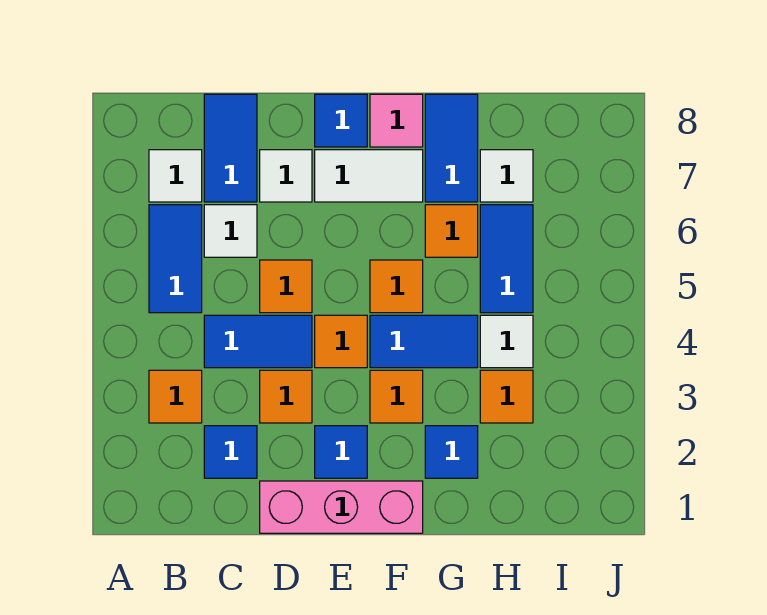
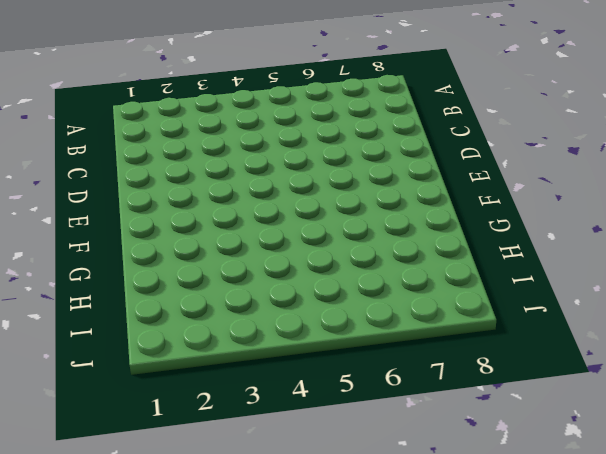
none -> orange 1x1 tile [149,370,202,423]
none -> blue 1x2 tile [149,205,202,313]
none -> white 1x1 tile [149,150,202,202]

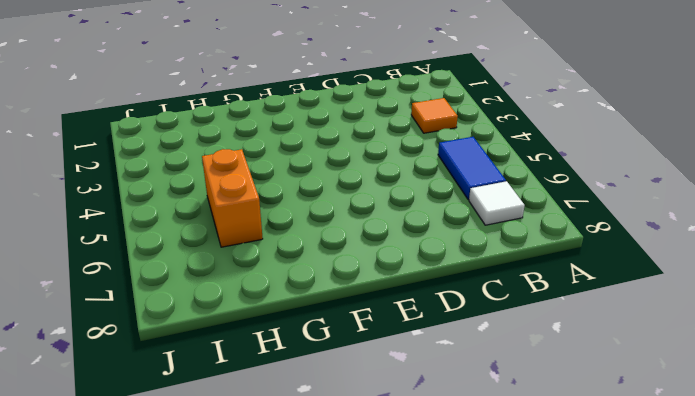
orange 1x2 brick [202,149,263,247] -> blue 1x2 tile [480,205,533,313]
none -> blue 1x1 tile [204,426,257,478]
none -> blue 1x2 tile [204,315,312,368]
none -> white 1x1 tile [204,205,257,257]

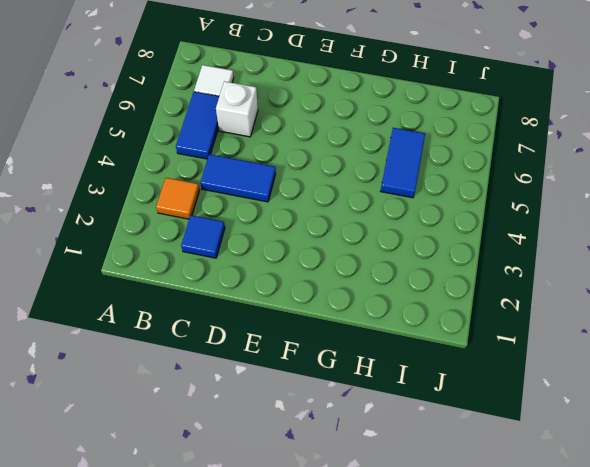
white 1x1 brick [216,81,258,137] -> white 1x1 tile [204,205,257,257]
none -> blue 1x2 tile [204,94,257,202]
none -> pink 1x3 brick [260,481,423,533]
none -> orange 1x1 tile [260,370,312,423]

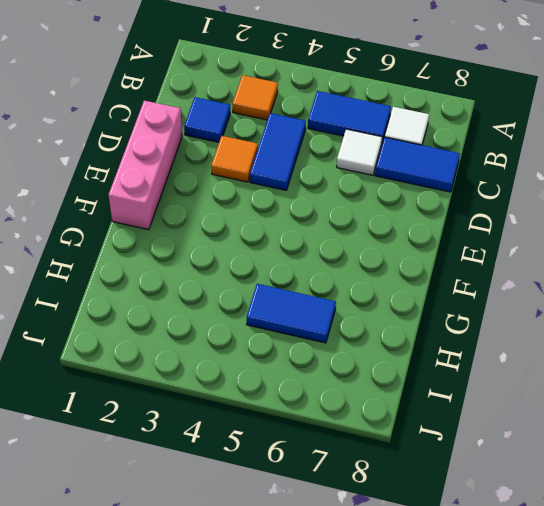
none -> orange 1x1 tile [260,260,312,313]
none -> white 1x1 tile [260,150,312,202]
none -> blue 1x1 tile [315,426,367,478]

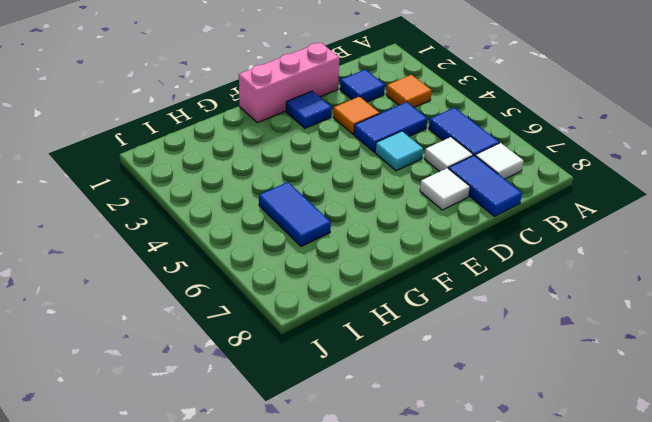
cyan 1x1 tile [375,131,423,171] -> orange 1x1 tile [260,260,312,313]
none -> orange 1x1 tile [315,315,367,368]
none -> white 1x2 tile [315,150,423,202]
none -> blue 1x1 tile [315,94,367,147]

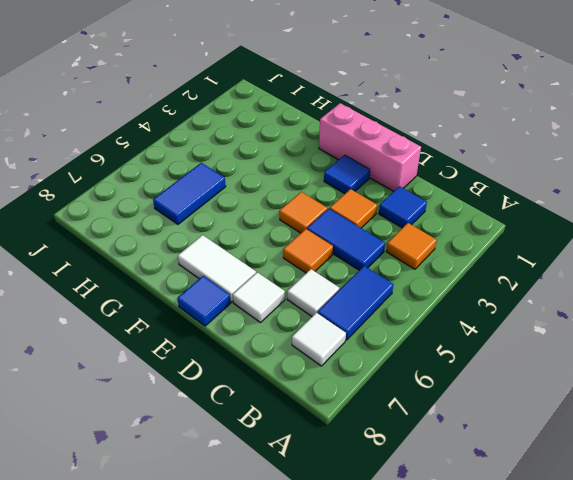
none -> blue 1x2 tile [204,94,257,202]
none -> orange 1x1 tile [370,370,423,423]
none -> blue 1x2 tile [370,315,478,368]

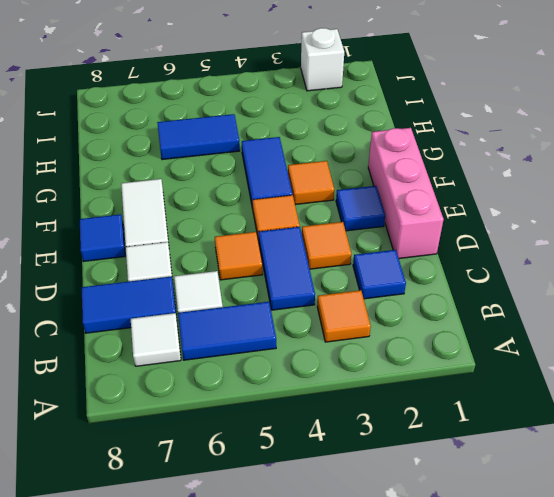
white 1x1 brick [301,28,344,91] -> none
none -> orange 1x1 tile [370,260,423,313]
none -> pink 1x1 tile [370,94,423,147]
none -> blue 1x1 tile [425,426,478,478]

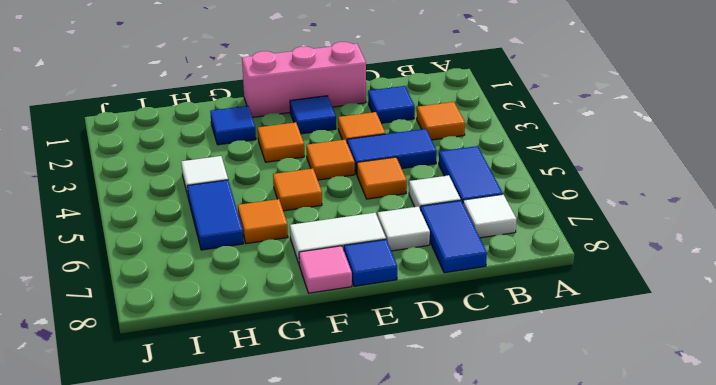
none -> blue 1x2 tile [370,315,478,368]
none -> blue 1x2 tile [425,94,478,202]
none -> orange 1x1 tile [480,370,533,423]

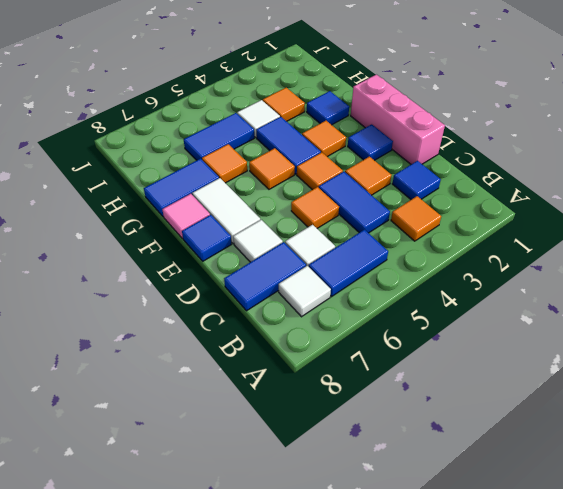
none -> white 1x1 tile [480,150,533,202]

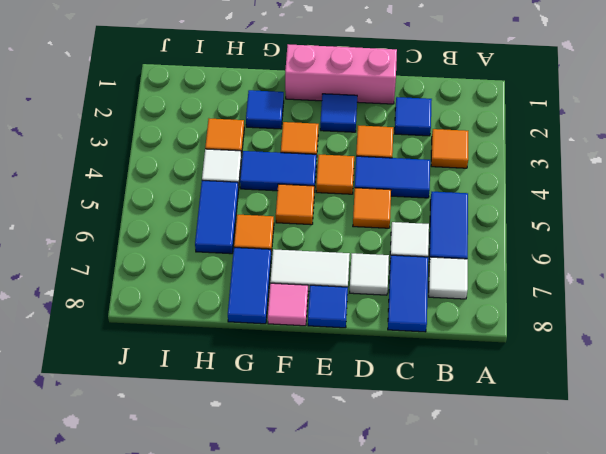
none -> white 1x1 tile [480,150,533,202]

